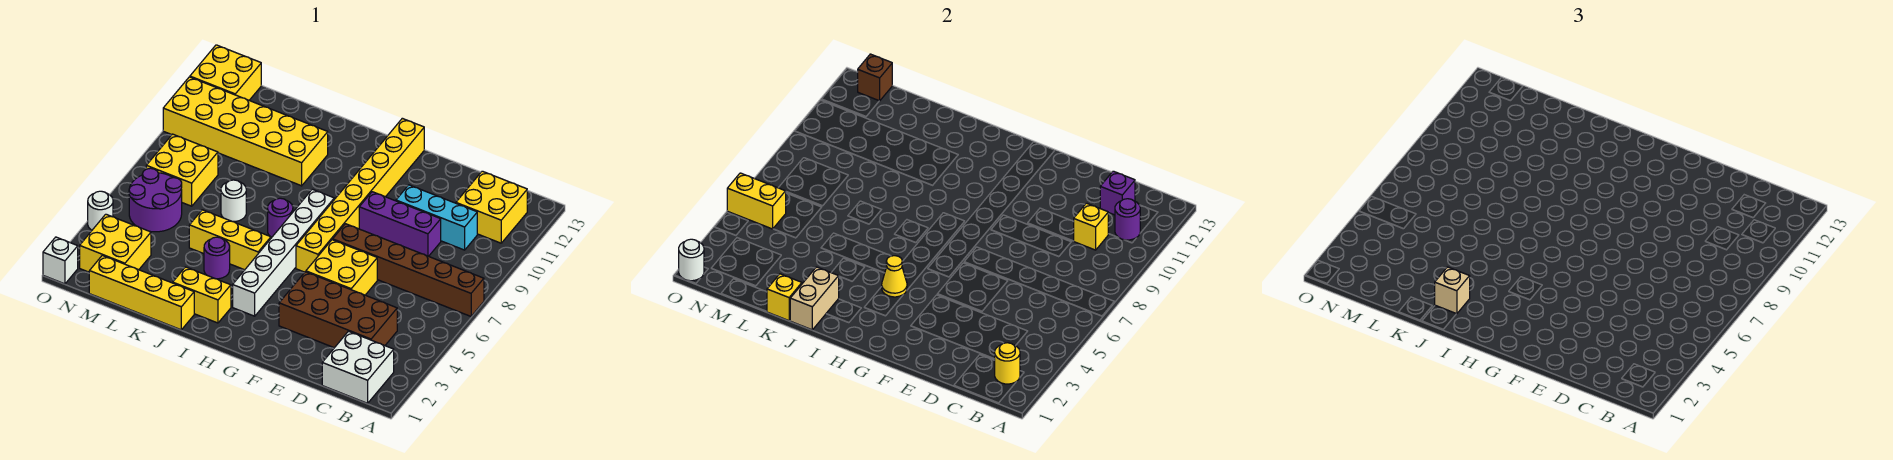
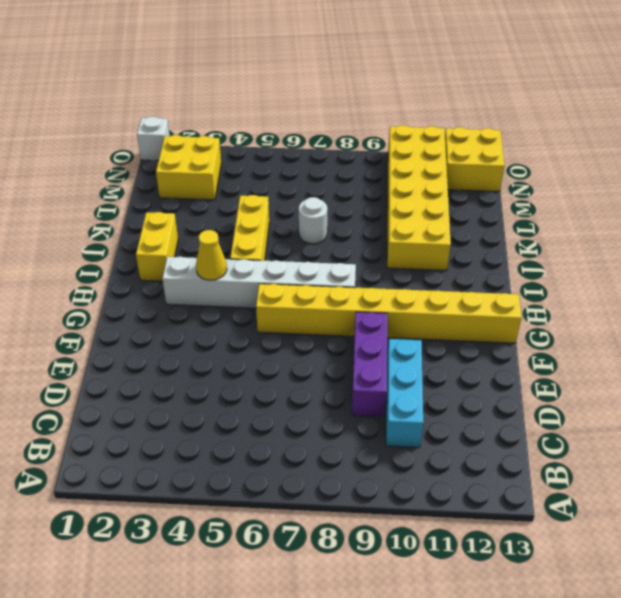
none -> brown 1x6 brick [333,224,484,316]
none -> white 2x2 brick [322,331,394,403]
none -> yellow 2x2 brick [456,171,527,243]
none -> brown 2x4 brick [279,272,397,348]

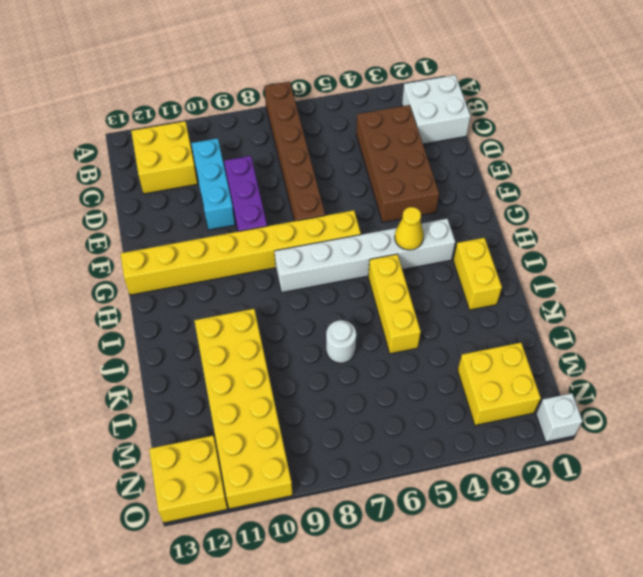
none -> yellow 2x2 brick [306,240,377,295]
none -> purple 1x1 round brick [268,198,293,237]
none -> yellow 1x4 brick [89,255,194,330]
none -> purple 1x1 round brick [204,237,230,279]

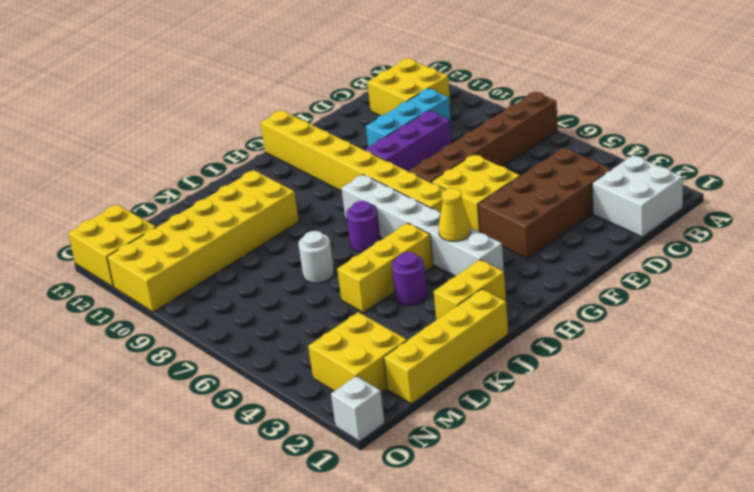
none -> purple 2x2 round brick [129,168,182,232]
none -> yellow 2x2 brick [146,134,218,206]
none -> white 1x1 round brick [88,191,113,230]
none -> yellow 1x1 round brick [995,343,1020,384]

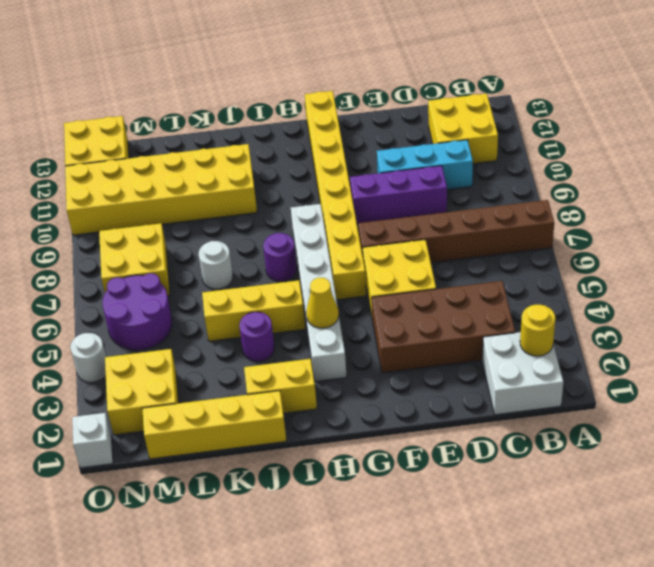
none -> purple 1x1 round brick [1115,199,1140,240]
none -> yellow 1x1 brick [1073,203,1108,250]
none -> purple 1x1 brick [1100,171,1135,215]
none -> tan 1x2 brick [790,267,839,330]

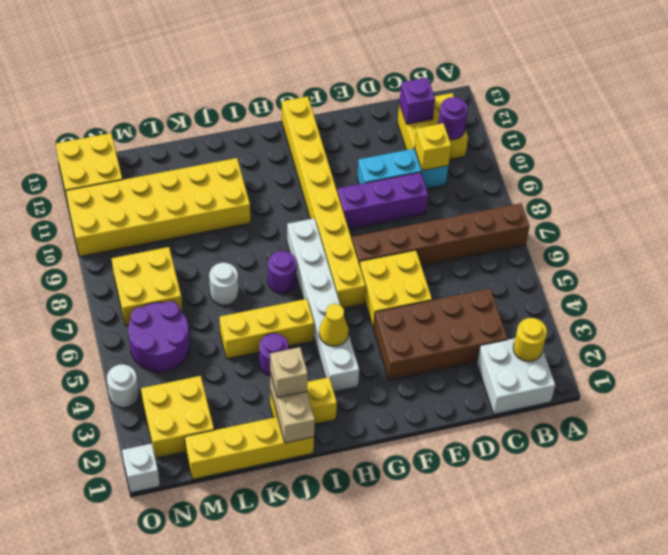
none -> yellow 1x1 brick [767,274,802,321]
none -> yellow 1x2 brick [727,173,786,229]
none -> brown 1x1 brick [858,54,892,101]
none -> white 1x1 round brick [679,239,704,281]

